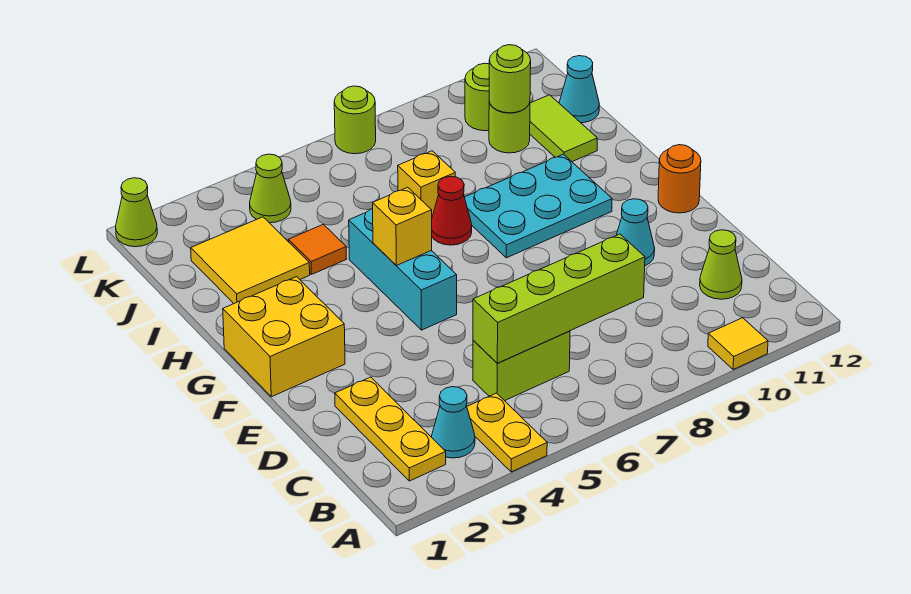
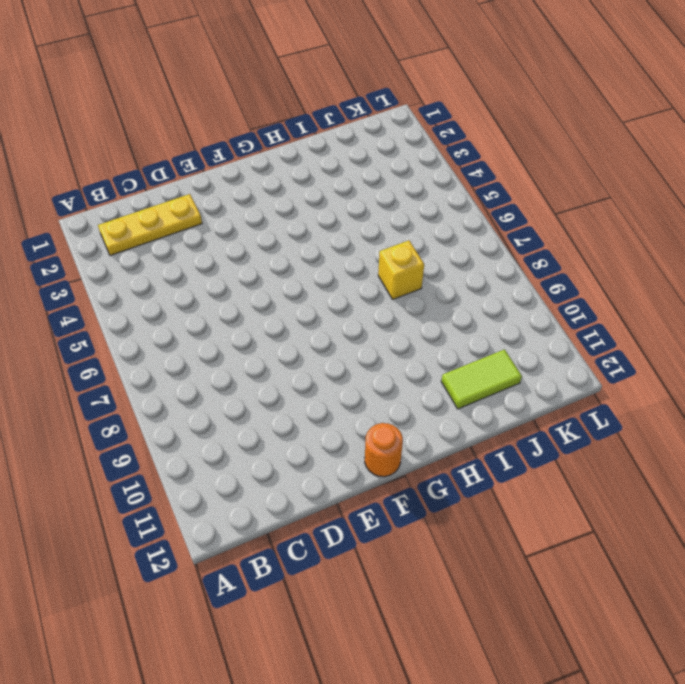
none -> yellow 1x2 plate [467,393,547,472]
none -> yellow 1x1 tile [708,318,768,370]
none -> cyan 1x1 cone [432,387,475,458]

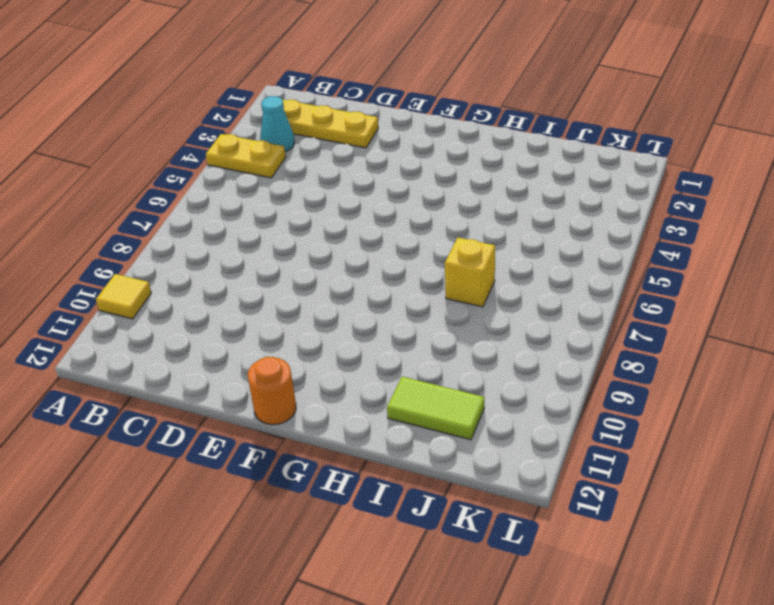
none -> lime 1x2 brick [473,331,570,401]
none -> lime 1x1 cone [700,230,742,299]
none -> cyan 1x1 cone [617,199,655,266]

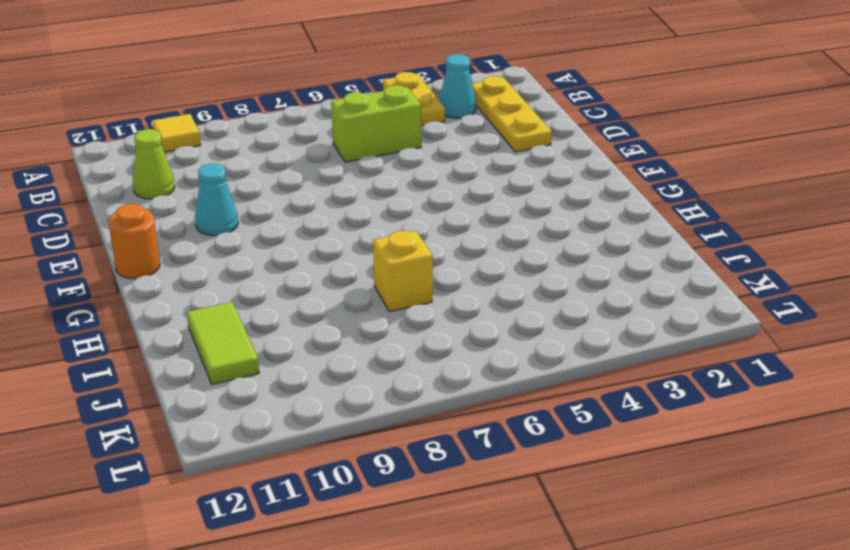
none -> yellow 2x2 brick [223,277,345,397]
none -> cyan 1x3 brick [349,209,457,330]
none -> cyan 2x3 plate [464,154,612,258]

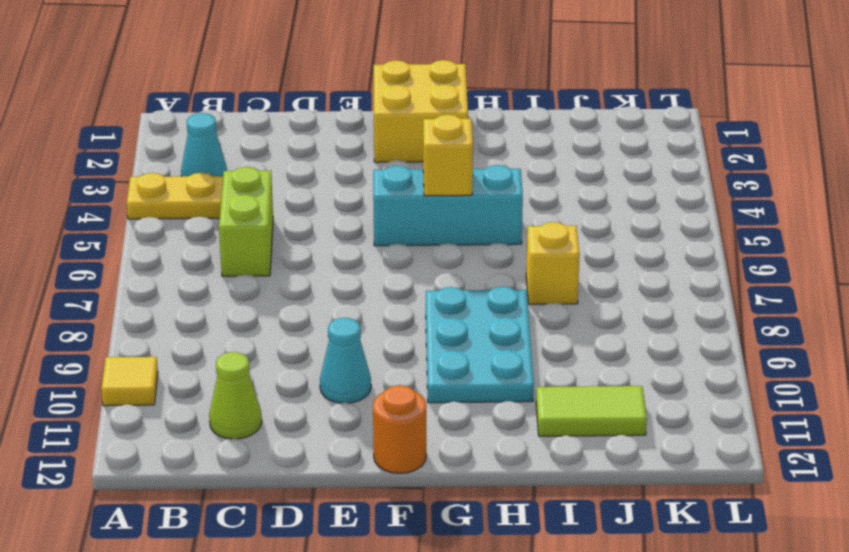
none -> yellow 1x3 plate [335,377,446,481]
none -> red 1x1 cone [432,176,472,245]
none -> yellow 2x2 tile [191,217,310,303]

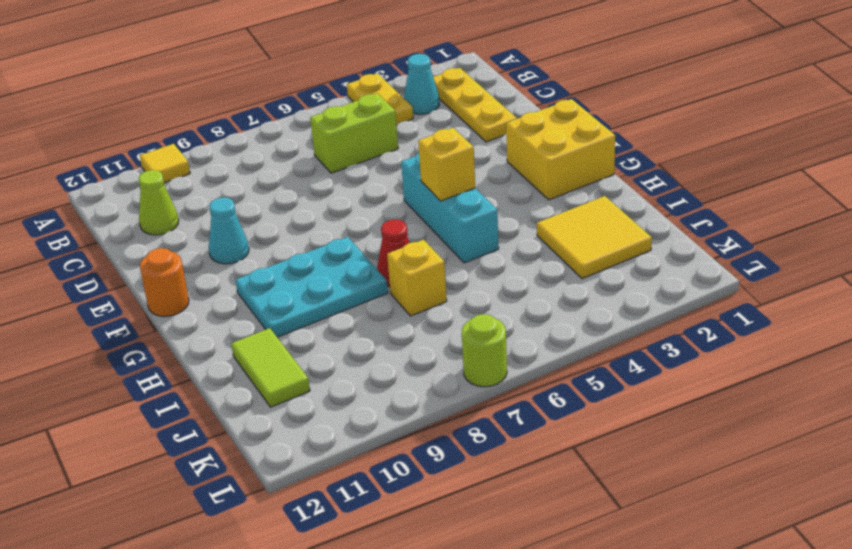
none -> orange 1x1 tile [288,224,346,275]
none -> lime 1x1 round brick [489,102,530,153]
none -> cyan 1x1 cone [559,56,599,123]

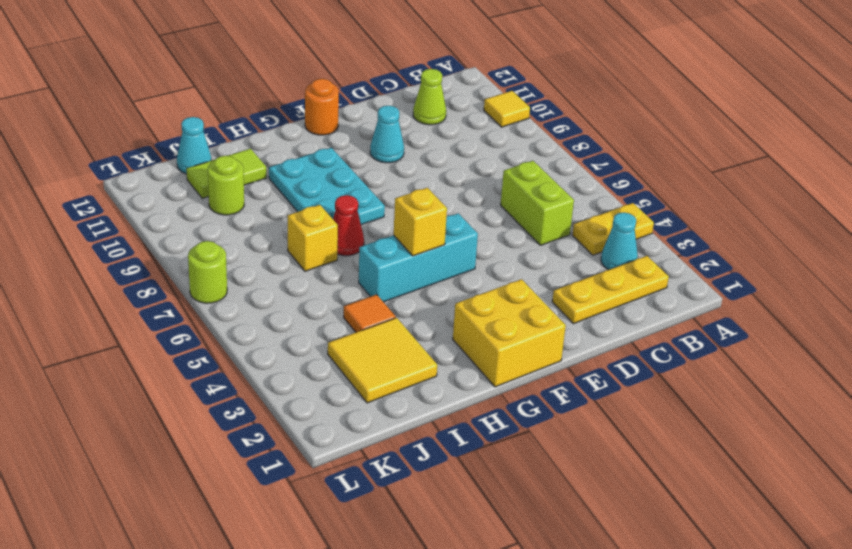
none -> lime 1x1 cone [250,154,291,223]
none -> lime 1x1 round brick [465,63,489,131]
none -> lime 1x1 cone [116,178,157,247]

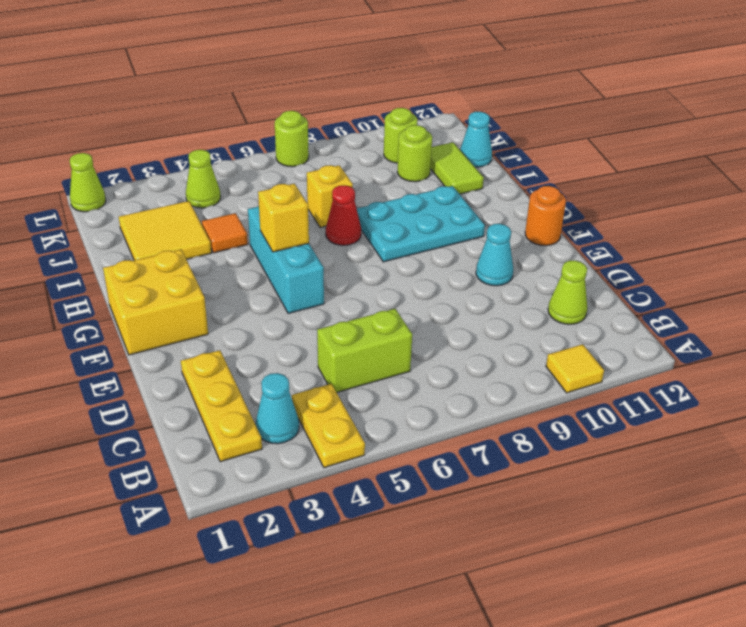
none -> lime 1x4 brick [473,234,645,363]
none -> lime 1x1 round brick [489,45,531,113]

